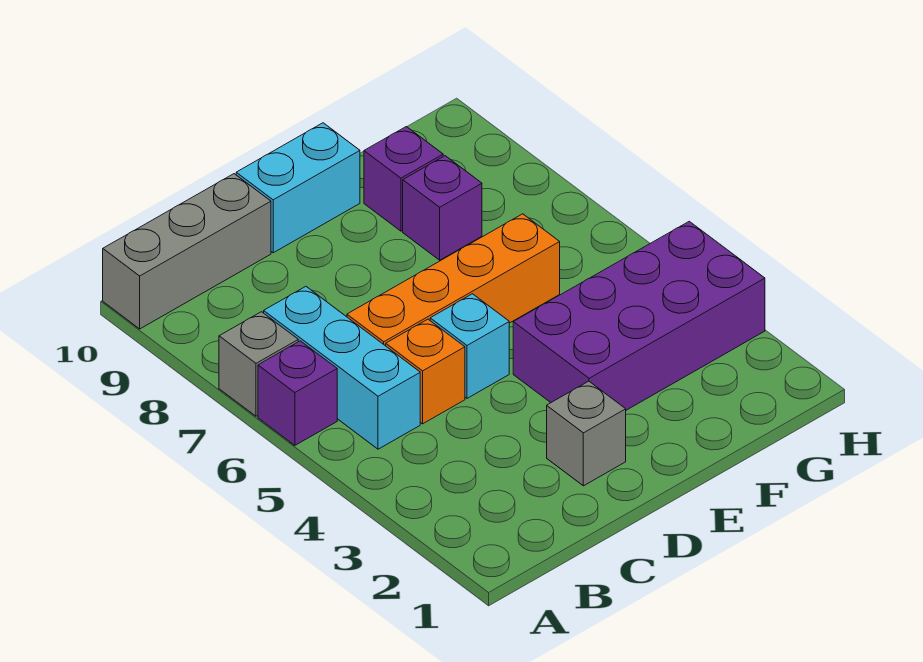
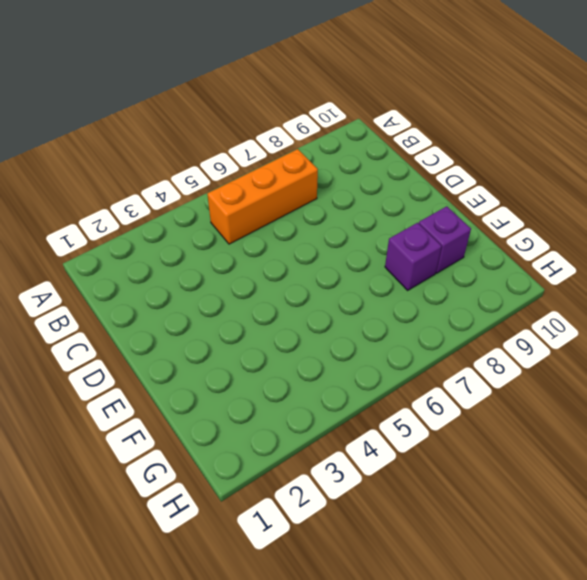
orange 1x3 brick [207,149,318,244] -> cyan 1x3 brick [264,287,420,449]
none -> purple 1x1 brick [258,341,337,445]
none -> grey 1x1 brick [219,312,298,416]
none -> grey 1x3 brick [103,174,271,329]

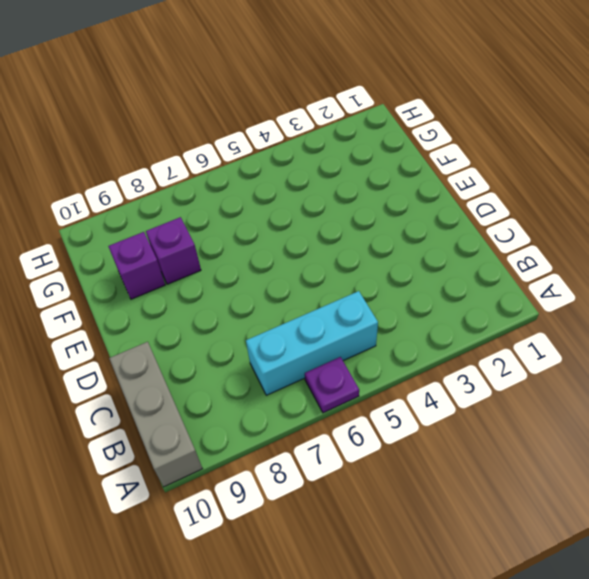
purple 1x1 plate [305,357,359,413] -> purple 1x1 brick [258,341,337,445]
none -> grey 1x1 brick [219,312,298,416]
none -> orange 1x1 brick [386,319,465,424]
none -> orange 1x4 brick [347,214,560,346]

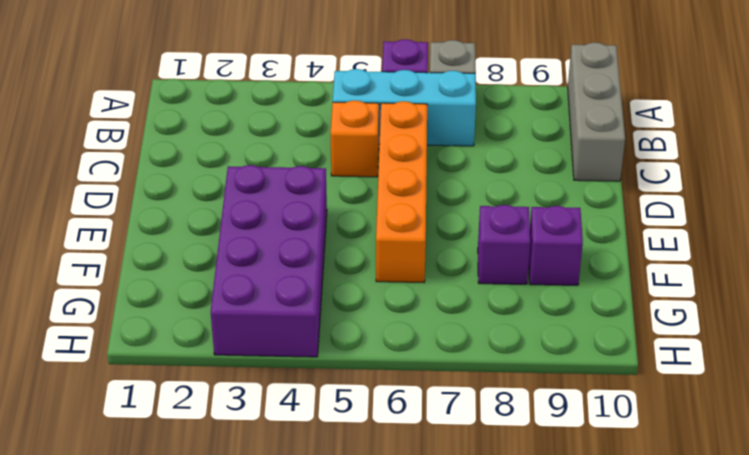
none -> grey 1x1 brick [547,381,626,486]
none -> cyan 1x1 brick [430,294,509,398]
none -> cyan 1x2 brick [236,123,360,253]

